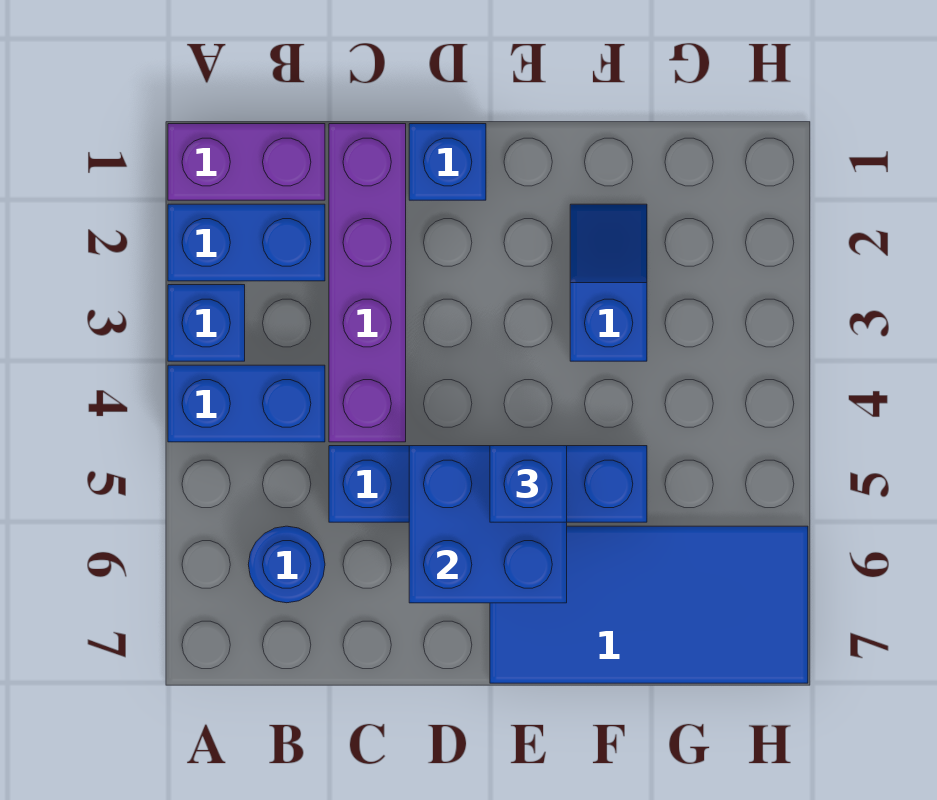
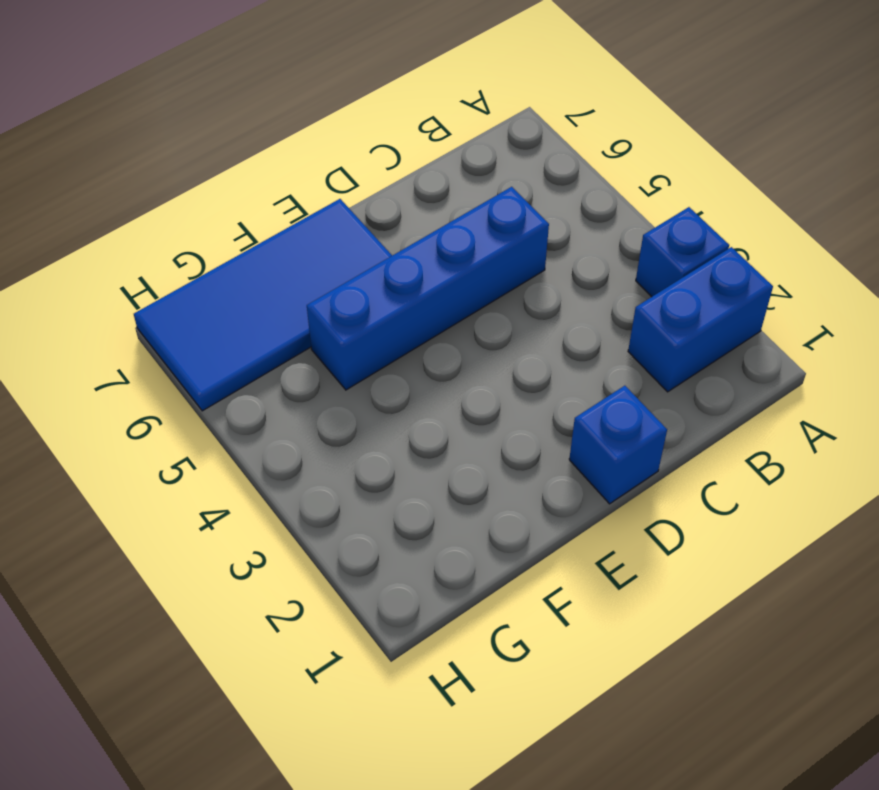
none -> purple 1x2 brick [168,124,325,200]
none -> blue 1x2 brick [168,365,325,442]
none -> blue 1x1 round brick [248,526,325,603]

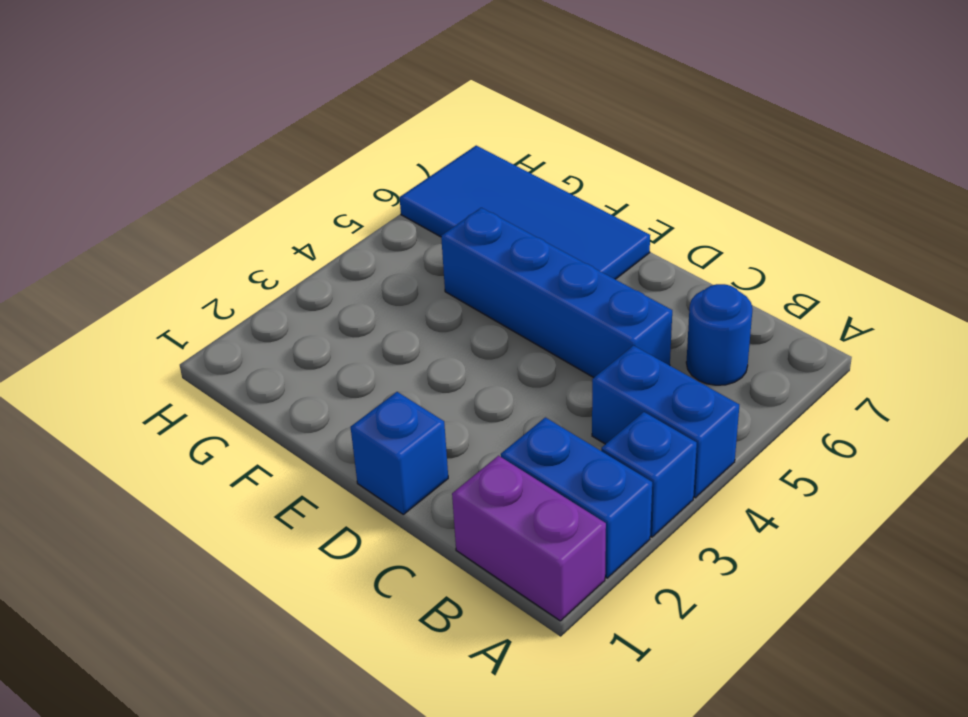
none -> purple 1x4 brick [329,124,406,442]
none -> blue 1x2 slope [570,204,647,361]
none -> blue 2x2 brick [409,446,567,603]

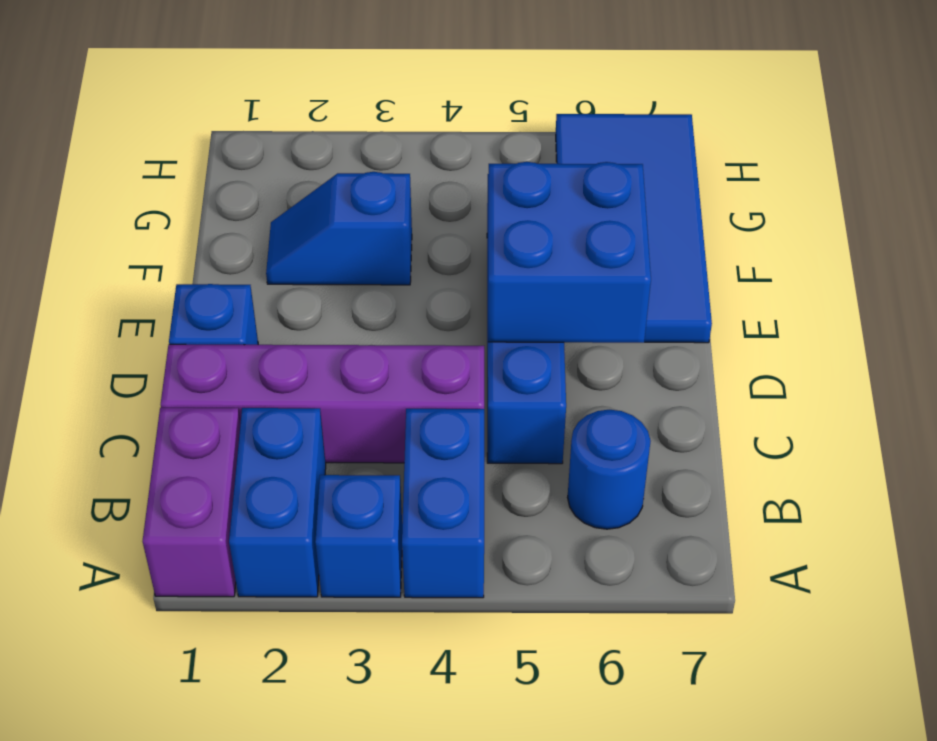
none -> blue 1x1 brick [490,446,567,522]

